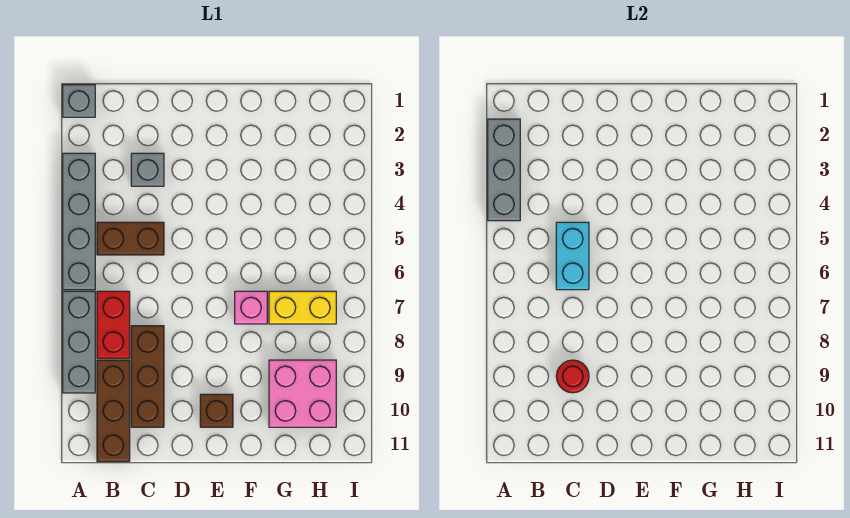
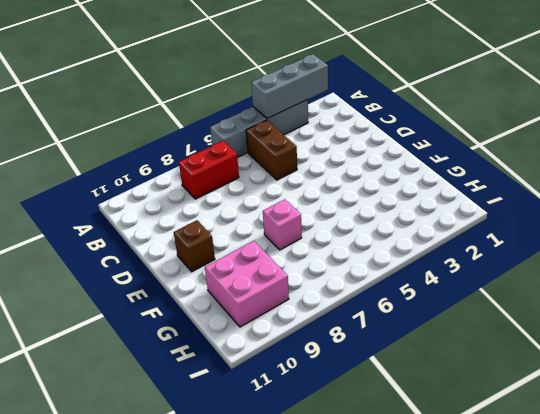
none -> grey 1x1 brick [63,85,95,117]
none -> grey 1x3 brick [63,291,95,393]
none -> brown 1x3 brick [97,360,130,462]

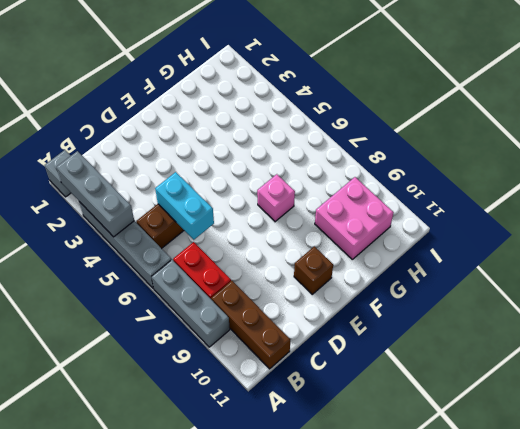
none -> grey 1x1 brick [131,153,164,186]
none -> brown 1x3 brick [131,326,164,427]
none -> yellow 1x2 brick [269,291,336,324]

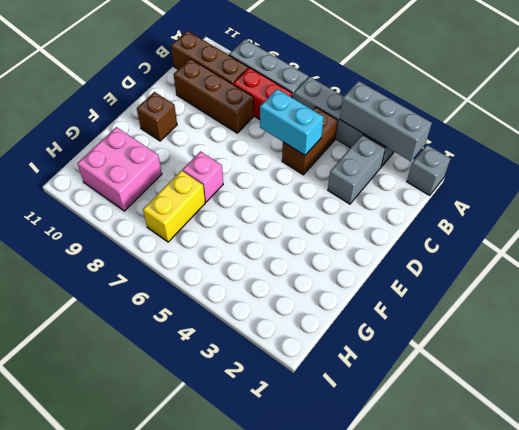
grey 1x2 brick [328,135,385,204] -> grey 1x1 brick [131,153,164,186]
none -> red 1x1 round brick [556,360,589,393]

